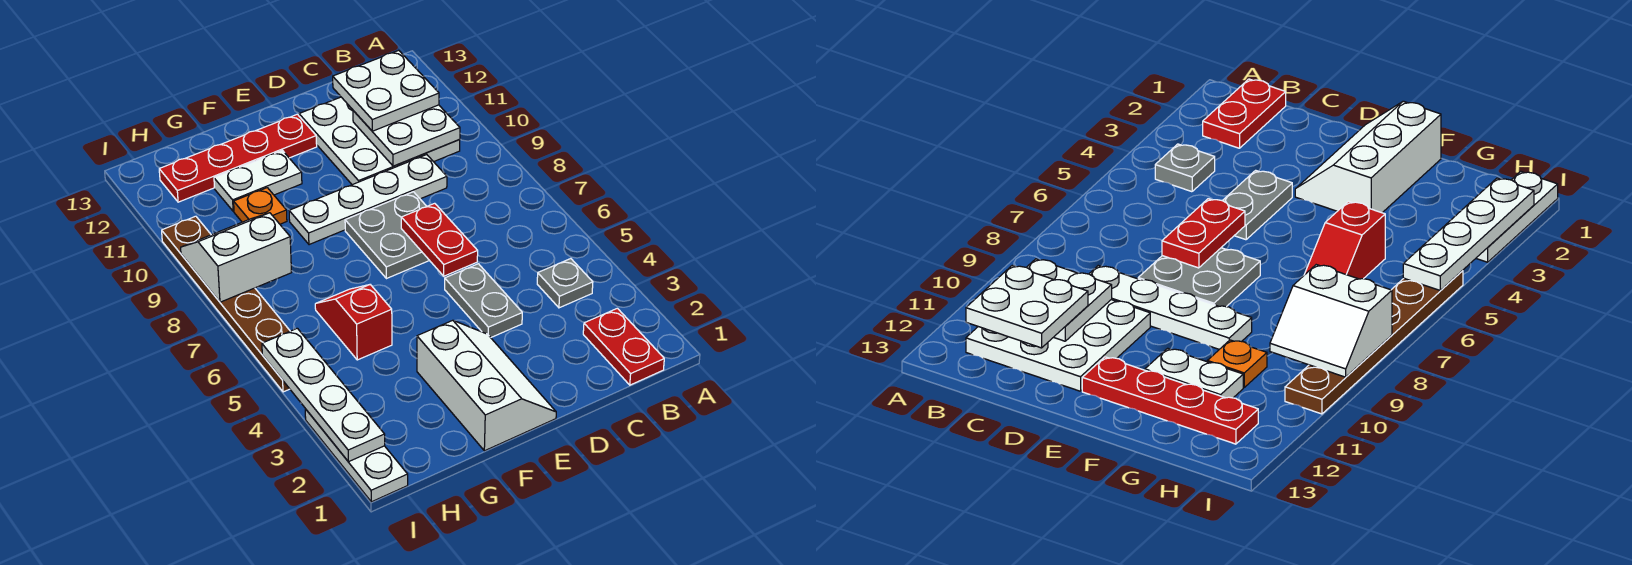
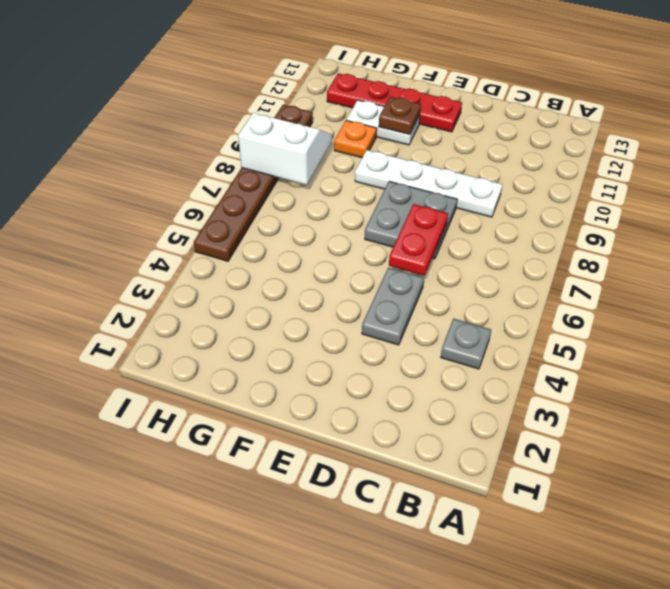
brown 1x1 plate [379,97,421,134] -> none
none -> red 1x2 plate [583,308,664,385]
none -> white 3x3 plate [299,97,460,185]
none -> white 2x3 slope [417,320,556,451]

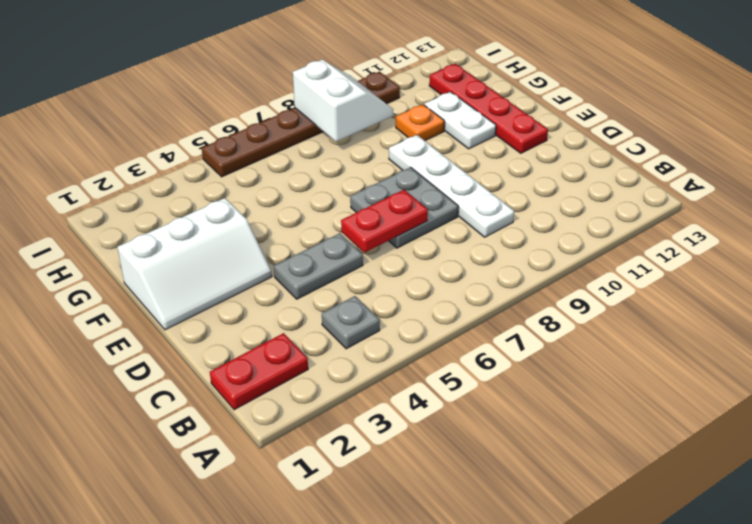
none -> white 3x3 plate [299,97,460,185]
none -> red 1x2 slope [315,285,392,360]
none -> white 1x3 plate [305,409,408,502]

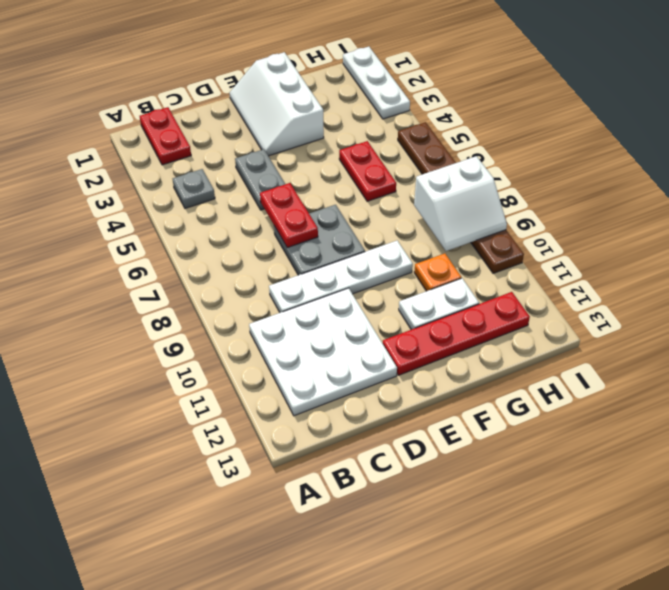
red 1x2 plate [339,141,396,201] -> red 1x2 slope [315,285,392,360]
none -> white 2x2 plate [353,105,460,166]
none -> white 1x4 plate [262,328,385,462]
none -> white 2x2 plate [333,50,439,131]

